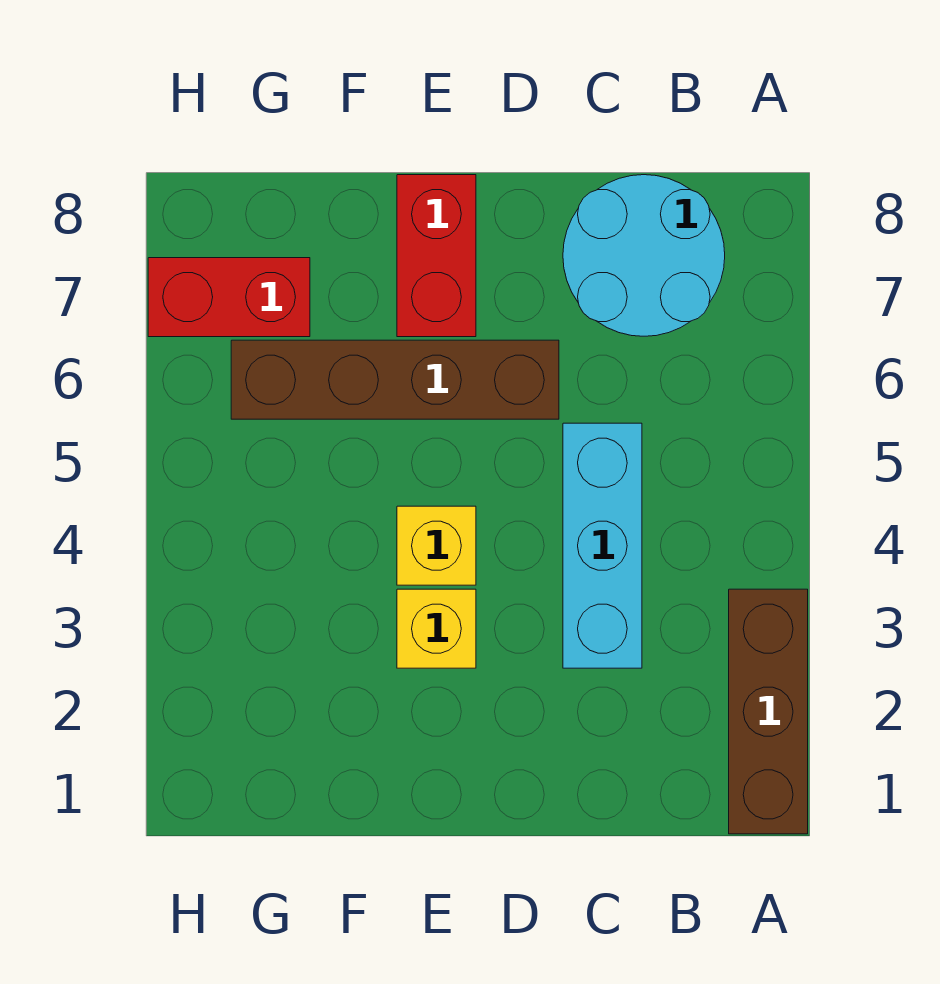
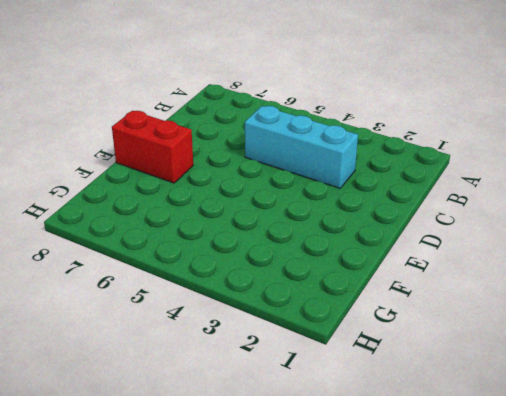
none -> brown 1x3 brick [729,589,808,834]
none -> cyan 2x2 round brick [563,175,725,336]

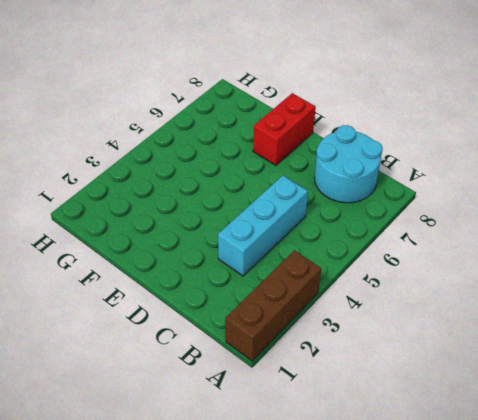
none -> brown 1x4 brick [231,340,559,419]
none -> yellow 1x1 brick [397,589,476,668]

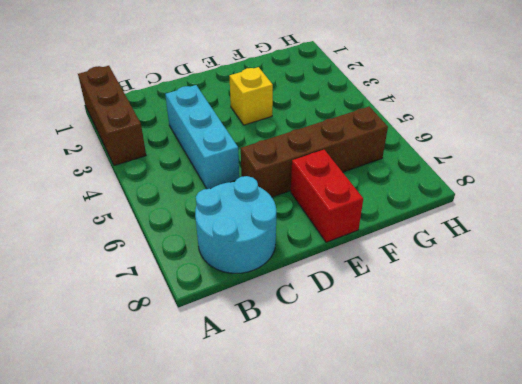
none -> yellow 1x1 brick [397,506,476,585]
none -> red 1x2 brick [148,258,310,337]

